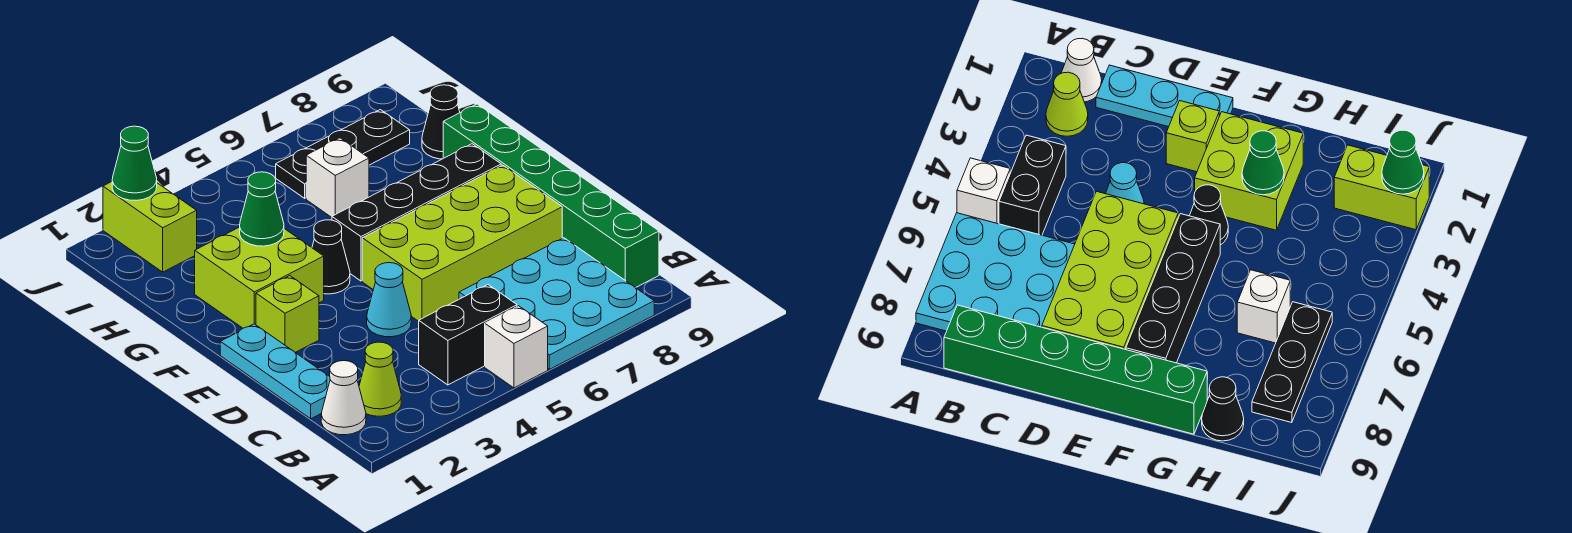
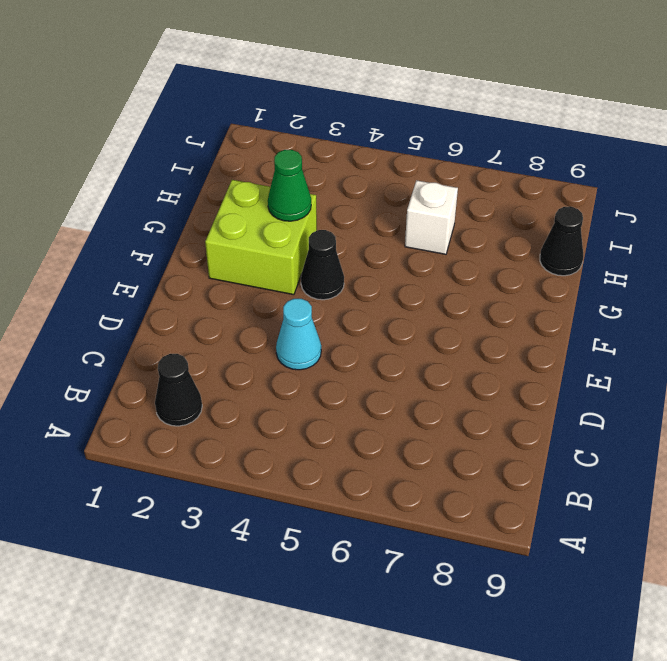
black 1x1 cone [155,354,202,426] -> lime 1x1 cone [359,342,401,416]
none -> white 1x1 brick [485,306,548,388]
none -> cyan 3x3 plate [459,238,654,369]
none -> white 1x1 cone [321,361,366,435]

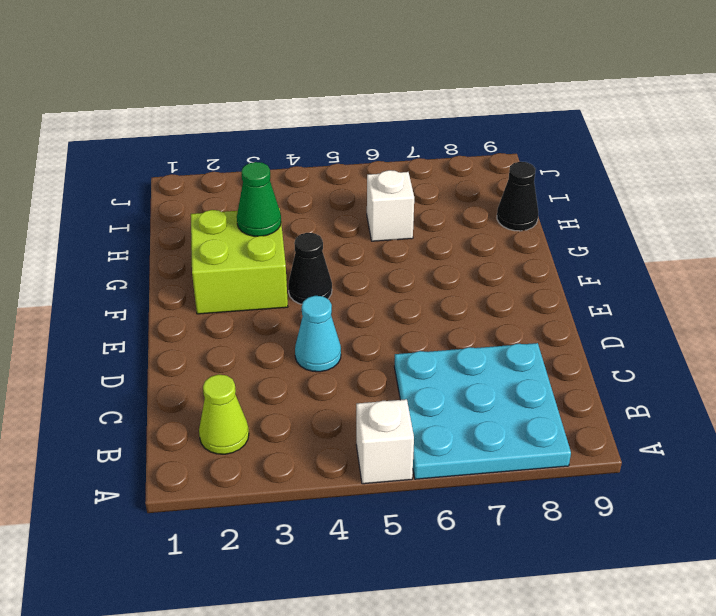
none -> white 1x1 cone [321,361,366,435]
none -> black 1x2 brick [419,285,517,385]
none -> green 1x6 brick [443,104,659,288]

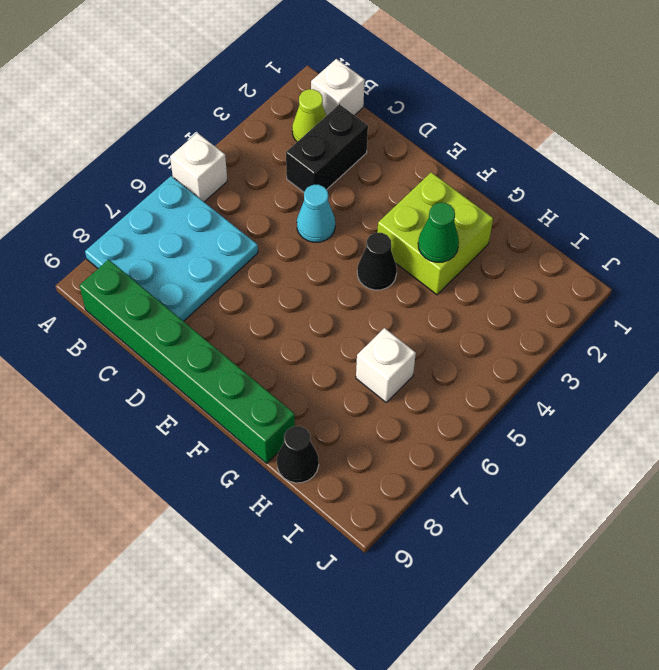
white 1x1 brick [311,59,365,116] -> white 1x1 cone [321,361,366,435]
black 1x2 brick [286,104,368,192] -> black 1x2 brick moved to [419,285,517,385]
none -> cyan 1x3 plate [220,324,330,419]
none -> lime 2x4 brick [362,165,562,321]
none -> lime 1x1 brick [256,276,319,352]

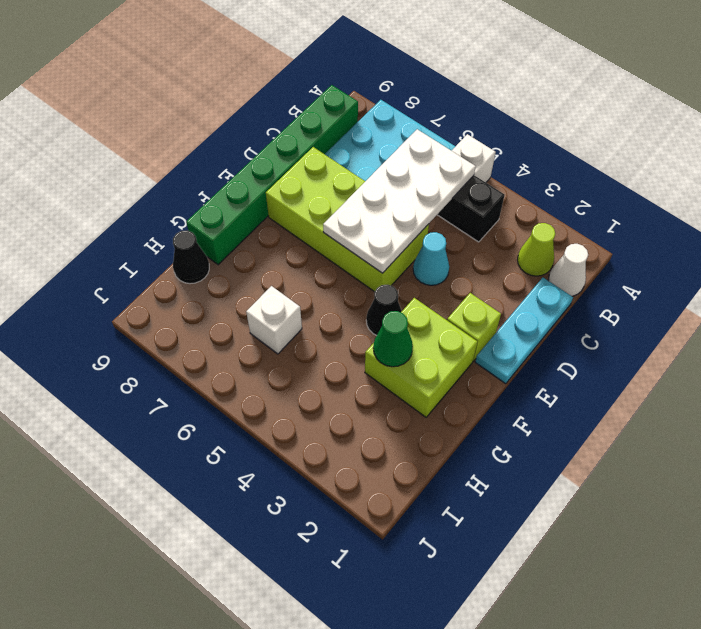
white 2x4 plate [323,129,476,273] -> none
none -> black 1x4 brick [332,144,501,281]
none -> lime 1x2 brick [103,182,197,272]
none -> black 1x3 plate [276,110,410,198]

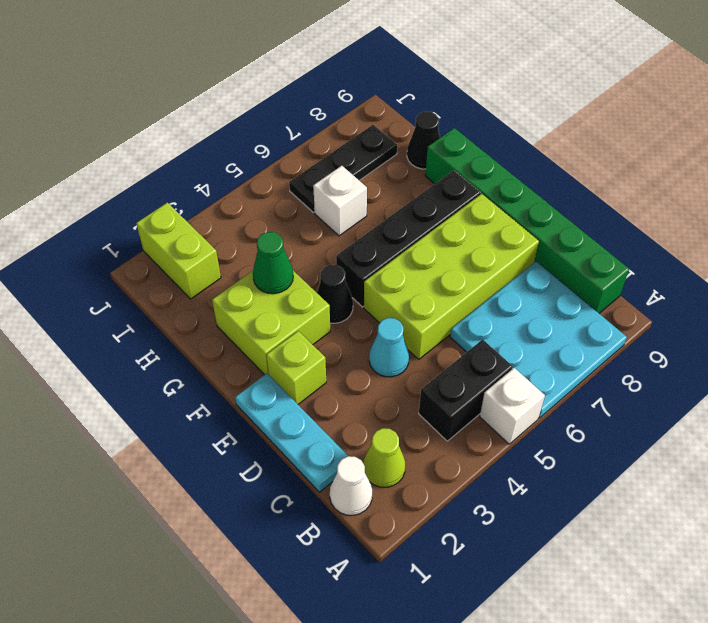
none -> green 1x1 cone [112,126,157,200]

